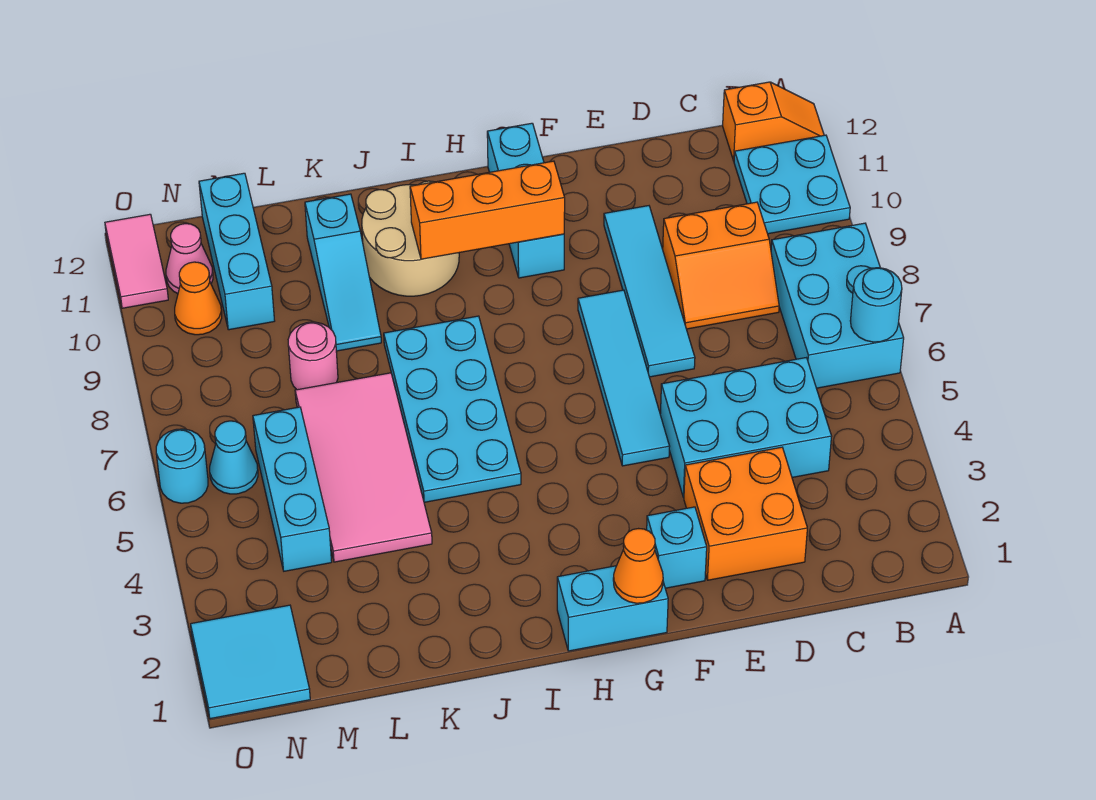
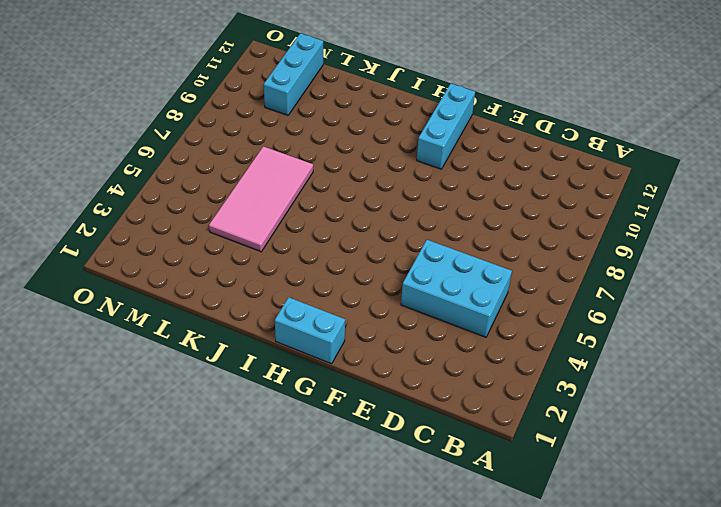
none -> cyan 2x3 brick [771,223,904,388]
none -> cyan 2x2 plate [734,135,850,234]
none -> orange 1x2 slope [723,82,824,161]

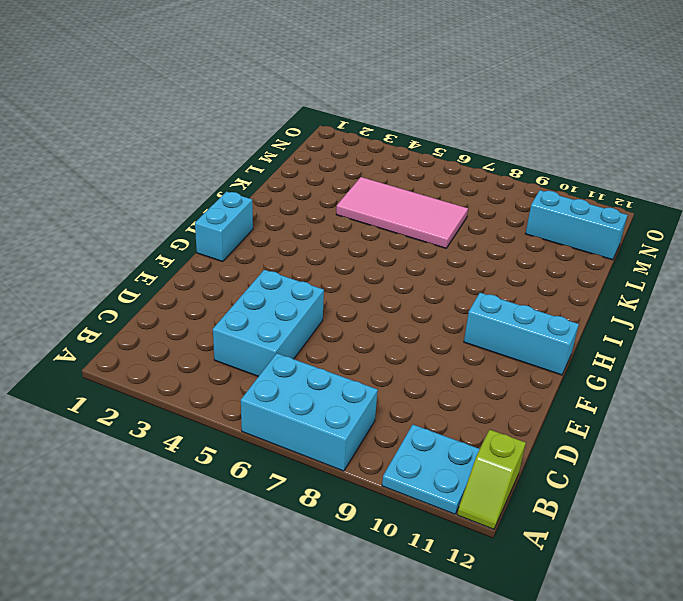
lime 1x2 slope [457,430,526,529] -> orange 1x2 slope [723,82,824,161]
none -> orange 2x2 slope [663,202,779,329]
none -> orange 2x2 brick [684,447,807,580]
none -> cyan 1x4 tile [604,206,695,377]

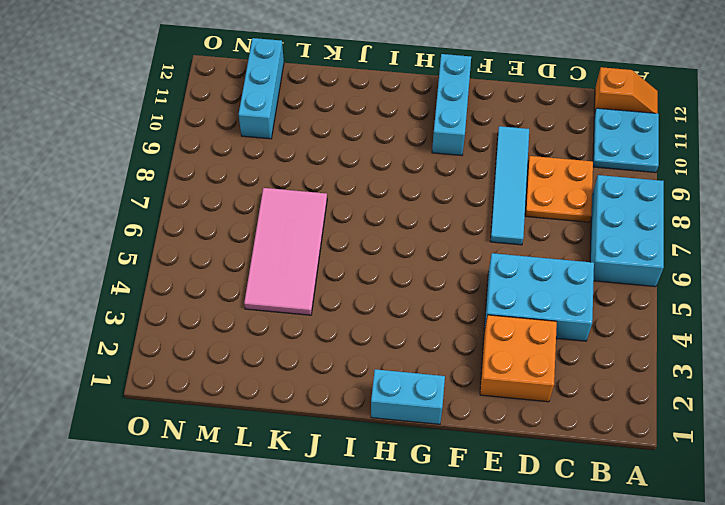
orange 2x2 plate [525,156,593,222] -> orange 2x2 slope [663,202,779,329]
none -> cyan 1x1 brick [647,507,707,588]
none -> cyan 1x4 tile [578,290,670,466]
none -> cyan 2x4 plate [384,316,521,502]

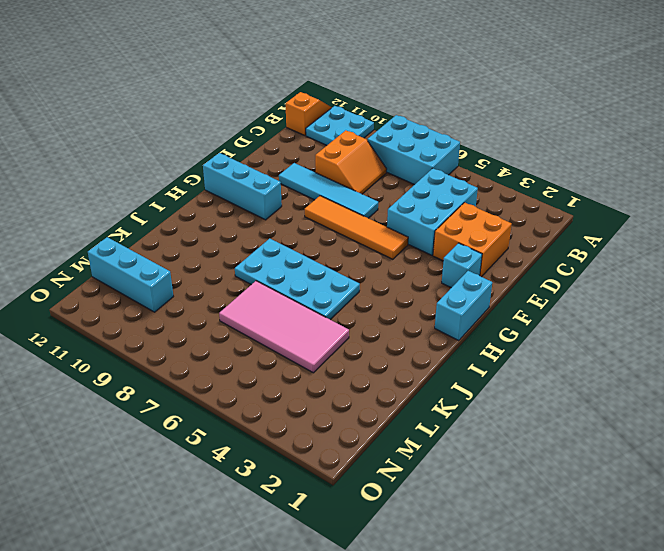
orange 1x4 tile [305,196,408,259] -> cyan 1x4 tile [578,290,670,466]
none -> tan 2x2 round brick [362,181,459,296]
none -> cyan 1x3 slope [305,194,381,351]
none -> pink 1x1 round brick [288,322,338,390]

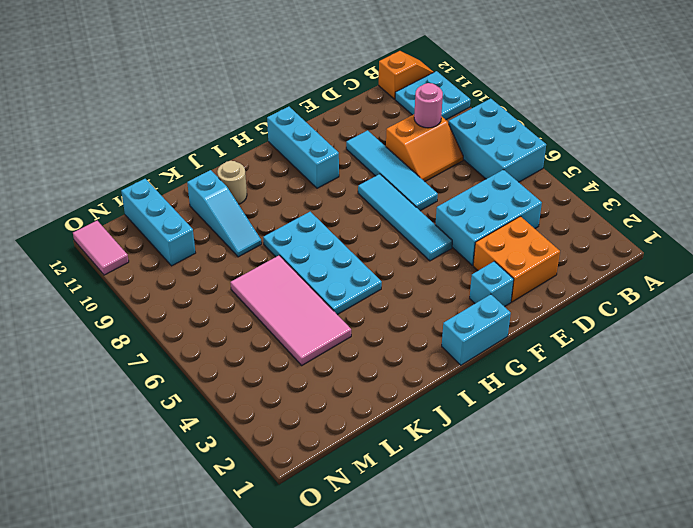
pink 1x1 round brick [414,83,443,128] -> pink 1x1 round brick moved to [288,322,338,390]
tan 1x1 round brick [217,161,247,204] -> tan 2x2 round brick [362,181,459,296]
none -> cyan 1x3 brick [253,407,332,571]
none -> cyan 2x2 tile [191,605,310,719]
none -> cyan 1x1 cone [210,421,258,494]

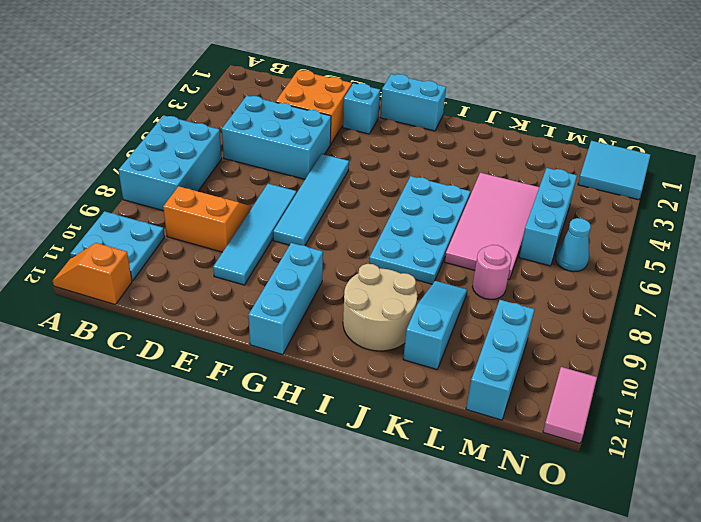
none -> orange 1x1 cone [175,262,222,335]
none -> pink 1x1 cone [166,224,213,294]
none -> cyan 1x1 round brick [156,429,208,503]

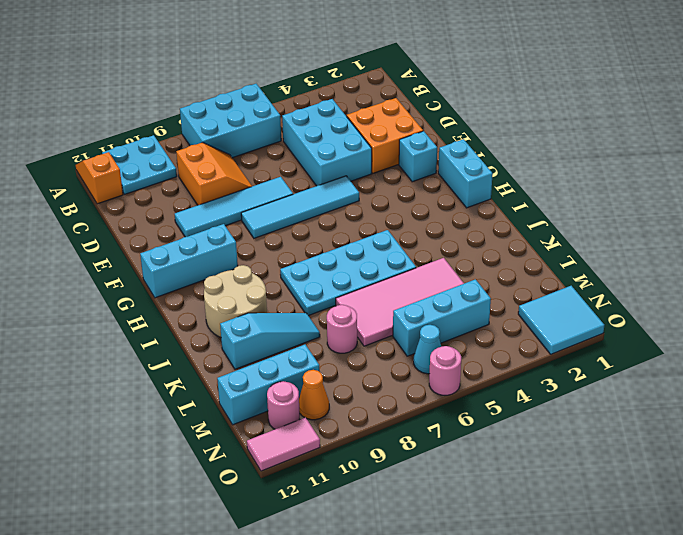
pink 1x1 round brick [267,381,300,429] -> pink 1x1 cone [166,224,213,294]
pink 1x1 round brick [429,346,461,395] -> cyan 1x1 round brick [156,429,208,503]
none -> cyan 1x1 round brick [850,268,902,342]
none -> orange 1x1 cone [613,529,663,603]
none -> orange 1x3 brick [410,161,565,259]

